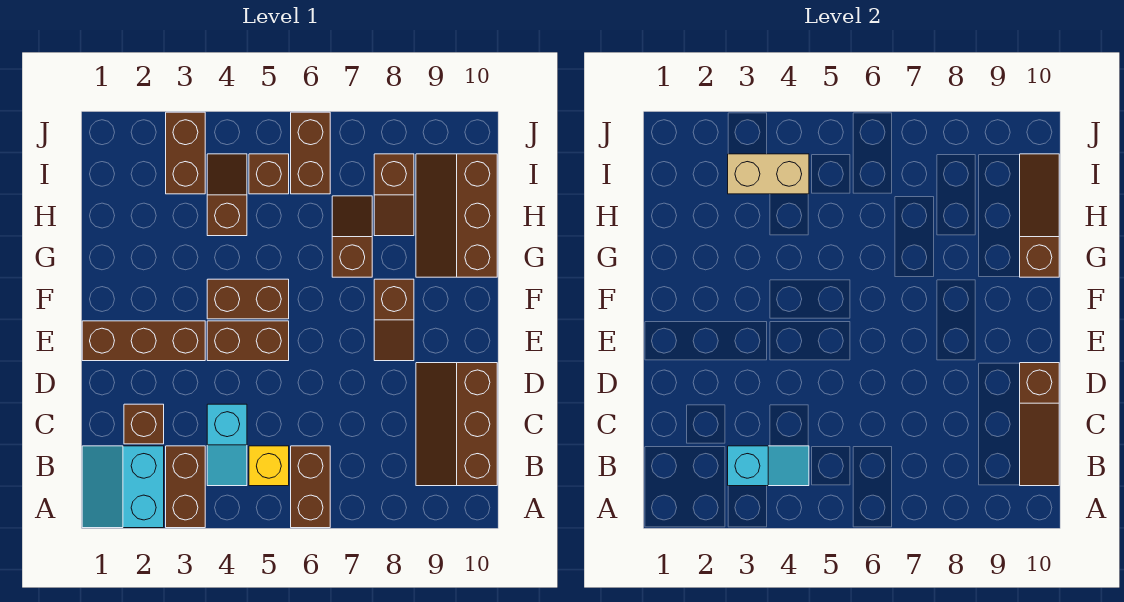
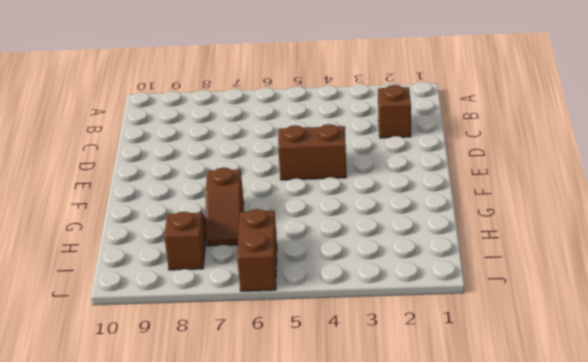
none -> cyan 2x2 slope [82,446,164,528]
none -> brown 1x2 brick [166,446,205,528]
none -> brown 1x2 brick [291,446,330,528]

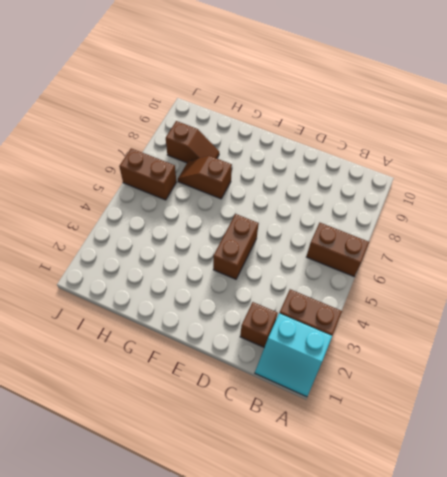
none -> cyan 1x2 slope [207,404,247,486]
none -> yellow 1x1 brick [249,446,289,486]
none -> brown 2x3 slope [416,363,497,486]

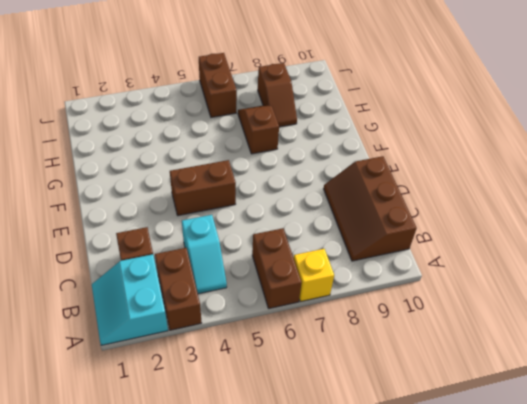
yellow 1x1 brick [294,249,334,302] -> yellow 1x1 brick moved to [249,446,289,486]
none -> brown 1x3 brick [82,321,205,361]
none -> brown 1x2 slope [374,279,414,361]
none -> brown 1x2 brick [207,279,289,319]

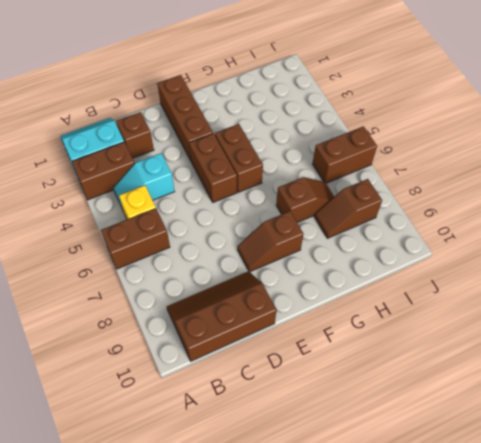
none -> brown 2x3 slope [416,154,497,277]
none -> brown 1x2 slope [207,154,247,236]
none -> brown 1x2 brick [166,112,205,194]

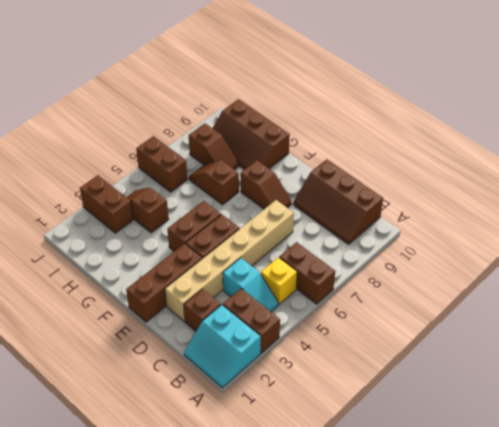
tan 1x6 brick [165,200,294,321] -> none
none -> brown 1x1 brick [249,154,289,194]
none -> cyan 1x2 slope [728,446,809,486]
none -> brown 1x3 slope [1020,363,1059,486]

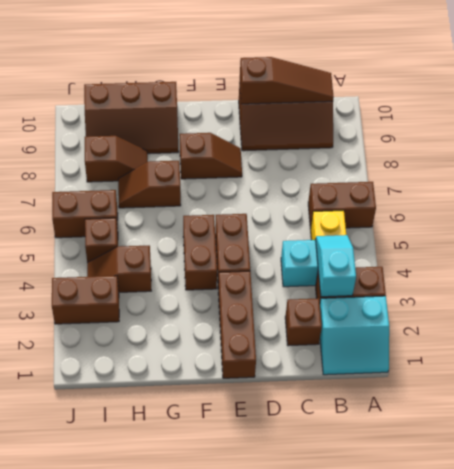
none -> brown 1x3 slope [1020,154,1059,277]
none -> tan 1x2 brick [728,154,809,194]

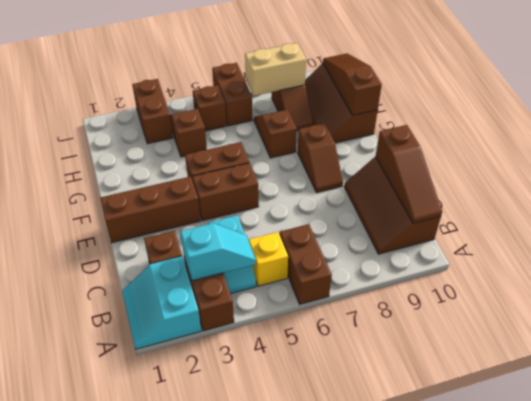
tan 1x2 brick [245,43,306,96] -> tan 1x2 brick moved to [728,154,809,194]

